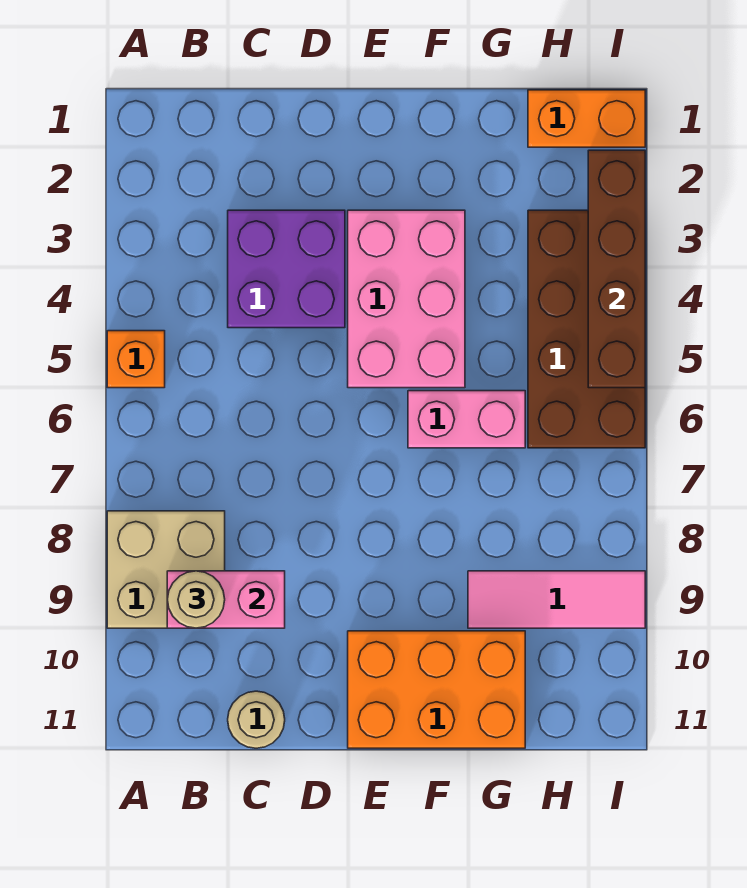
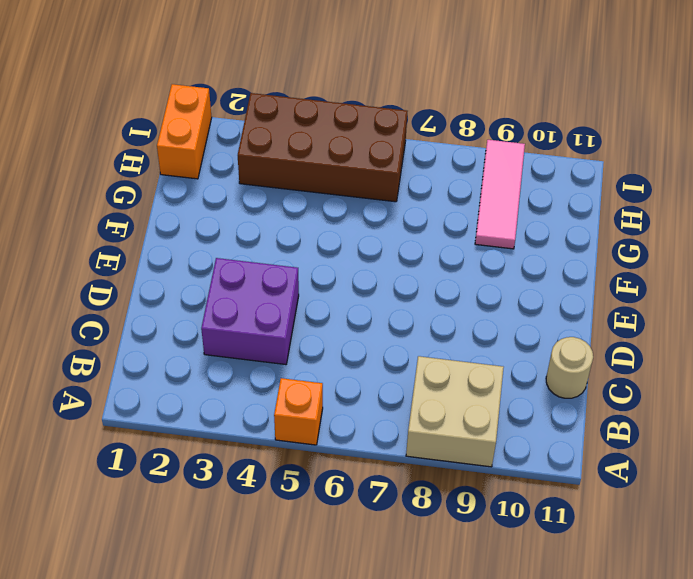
none -> pink 2x3 brick [348,210,465,388]
none -> orange 2x3 brick [348,631,525,748]
none -> pink 1x2 brick [408,391,525,448]

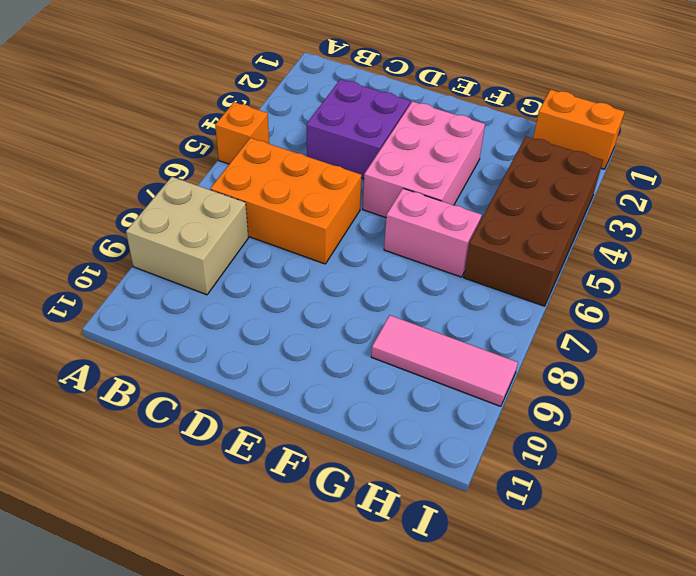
orange 2x3 brick [210,138,361,264] -> orange 2x3 brick moved to [348,631,525,748]
none -> tan 1x1 round brick [228,691,285,748]
none -> pink 1x2 brick [167,571,285,628]
none -> brown 1x4 brick [588,150,645,388]

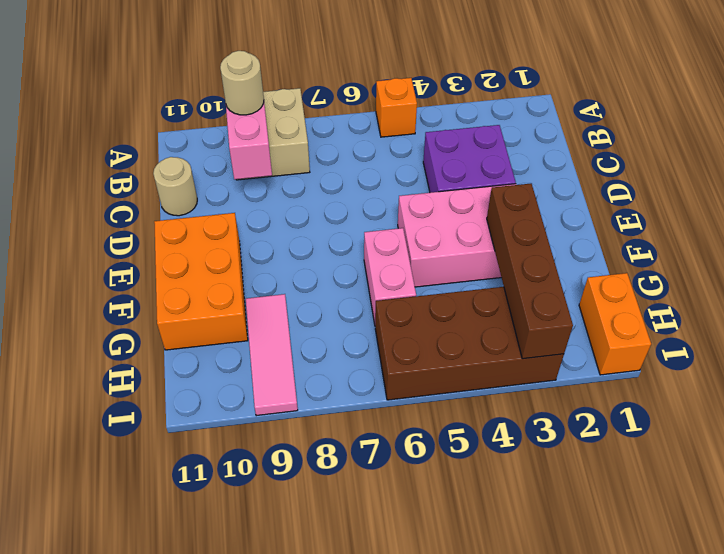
brown 1x4 brick [487,183,573,359] -> brown 1x4 brick turned to [588,150,645,388]

